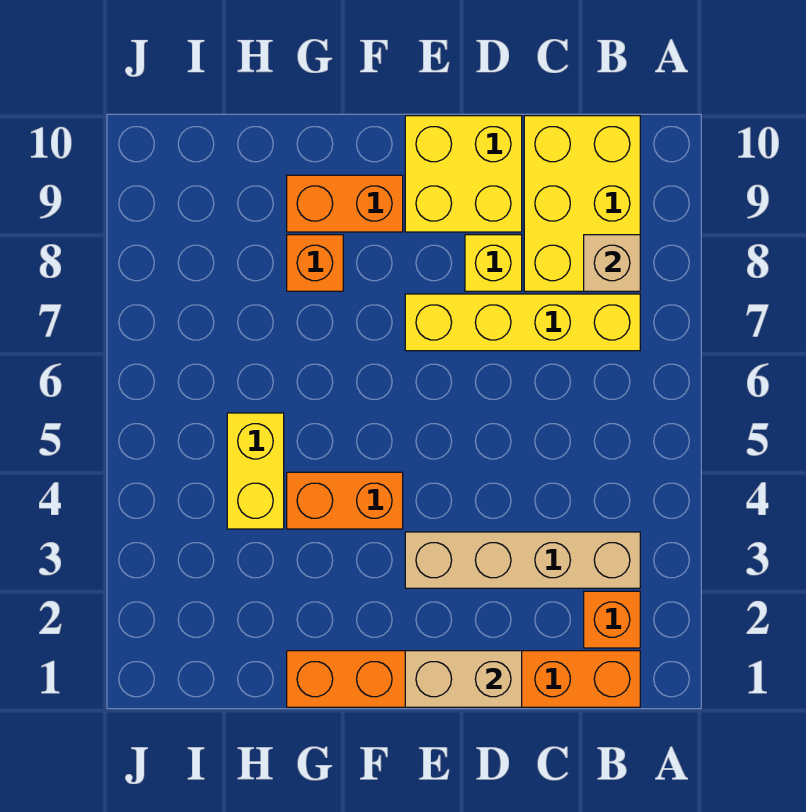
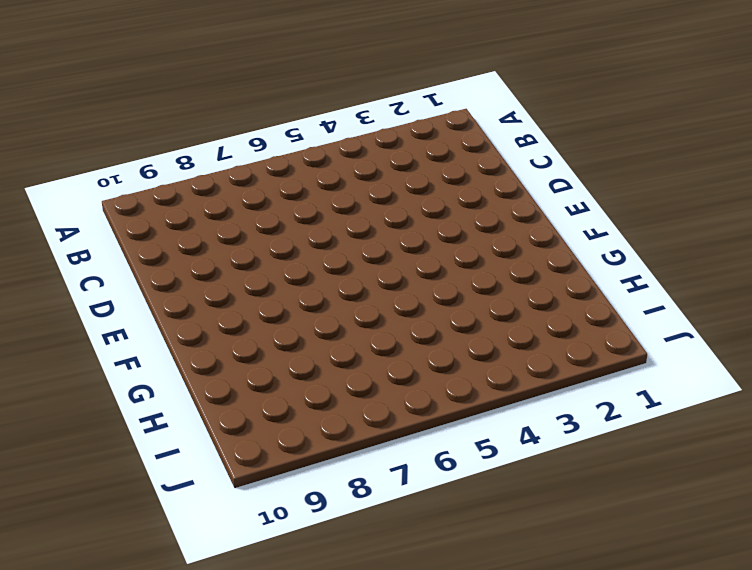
none -> orange 1x6 brick [287,651,640,707]
none -> orange 1x1 brick [584,591,640,648]
none -> tan 1x4 brick [405,532,640,588]

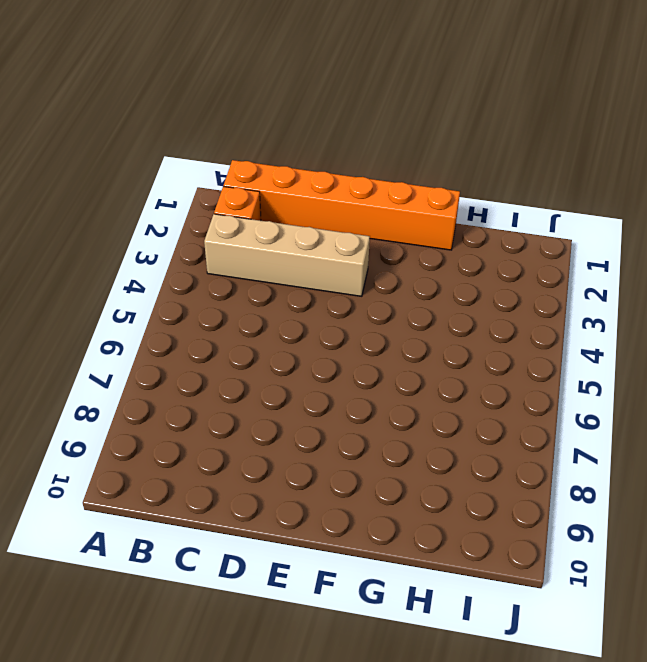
none -> yellow 1x4 brick [405,294,640,351]
none -> yellow 2x3 brick [524,116,640,291]
none -> yellow 1x1 brick [465,235,522,291]

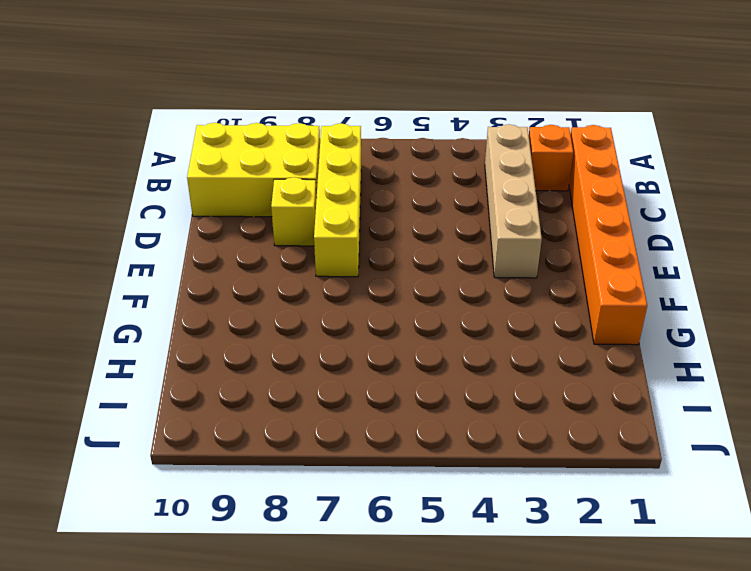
none -> yellow 2x2 brick [405,116,522,232]
none -> orange 1x2 brick [287,472,403,529]
none -> orange 1x2 brick [287,175,403,232]

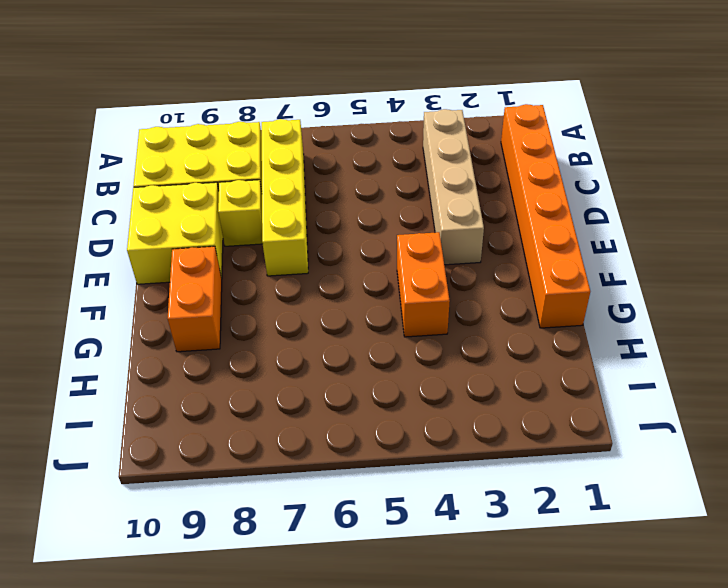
none -> orange 1x1 brick [584,591,640,648]
none -> orange 1x1 brick [287,235,343,291]
none -> yellow 1x2 brick [227,413,284,529]

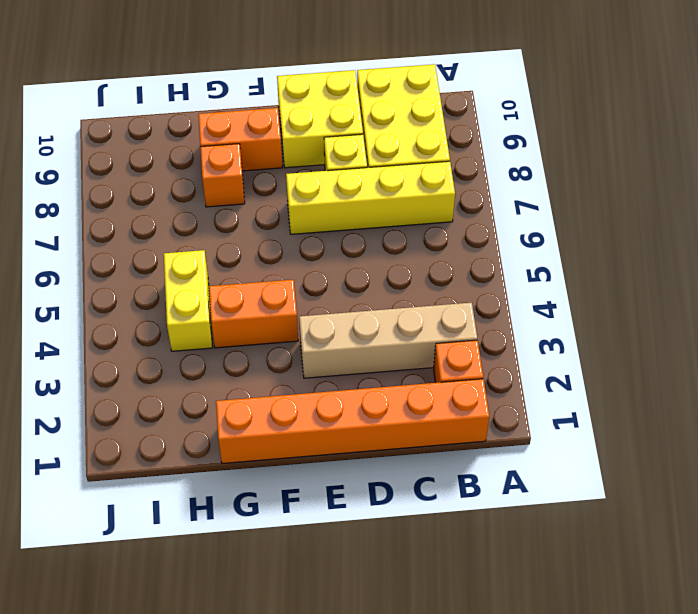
none -> tan 1x1 brick [584,235,640,291]
none -> tan 1x2 brick [405,651,522,707]

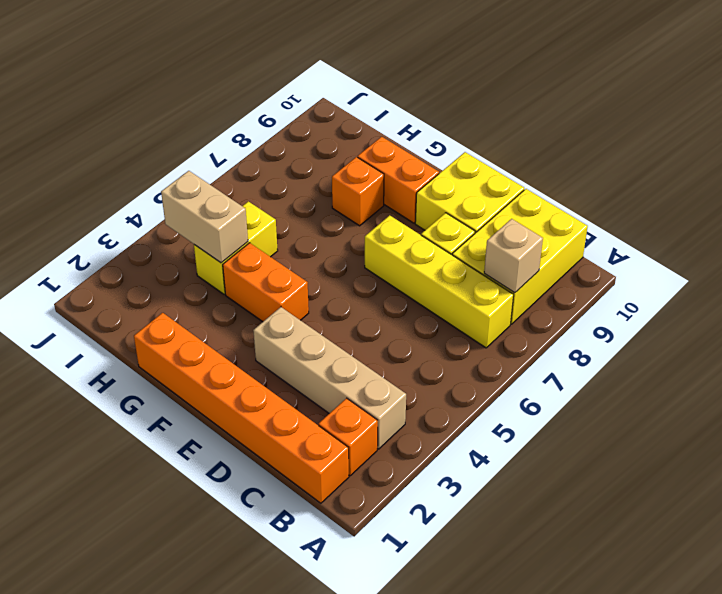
tan 1x2 brick [161,171,248,263] -> tan 1x2 brick moved to [405,651,522,707]

